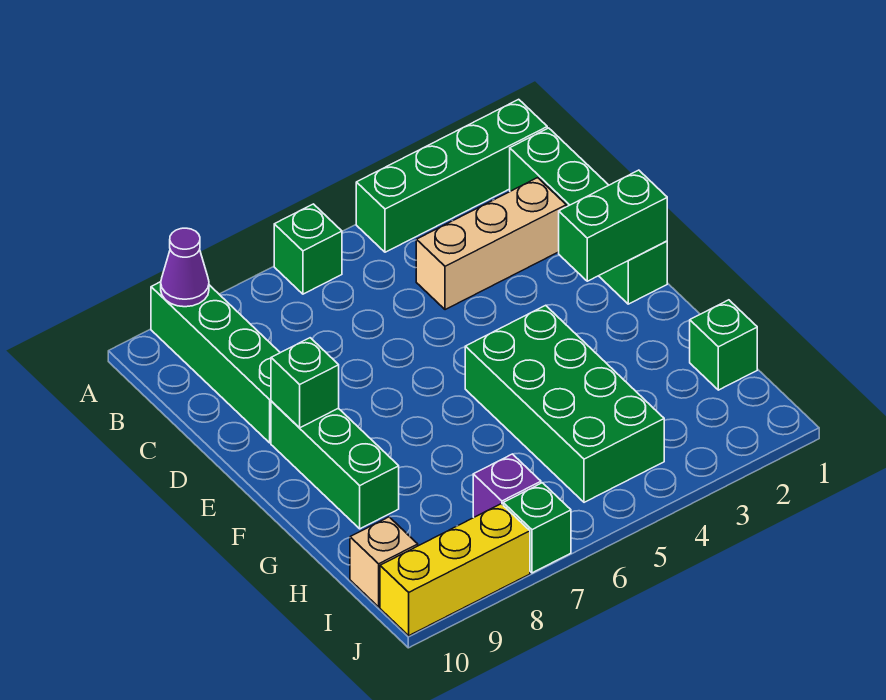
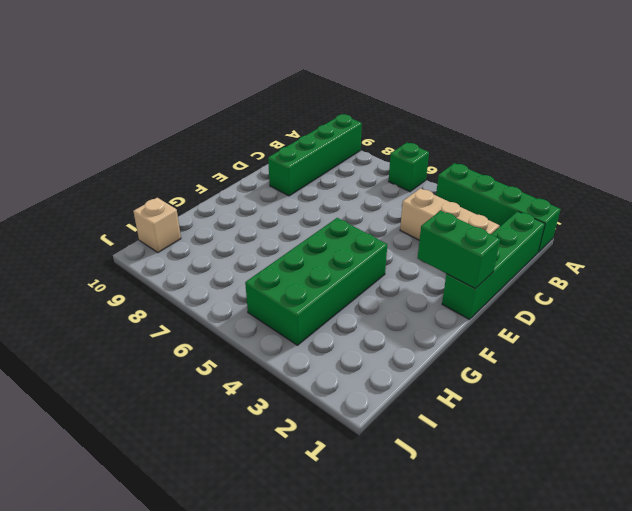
none -> green 1x3 brick [271,401,399,529]
none -> green 1x1 brick [690,300,757,390]
none -> purple 1x1 brick [473,454,541,517]

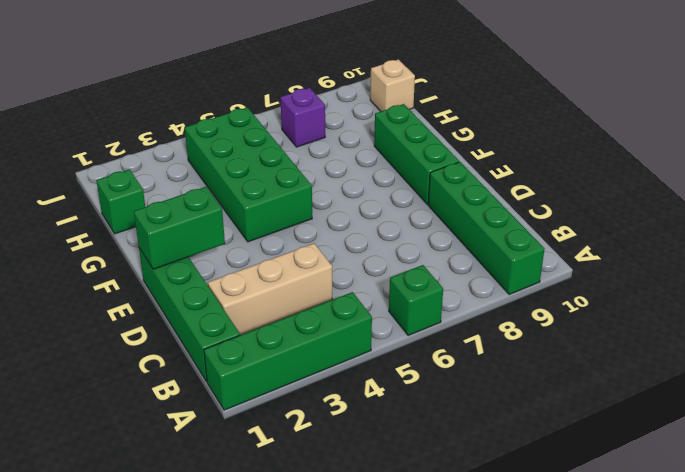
none -> green 1x1 brick [503,483,571,573]
none -> yellow 1x3 brick [380,504,530,636]
none -> purple 1x1 cone [161,228,209,307]

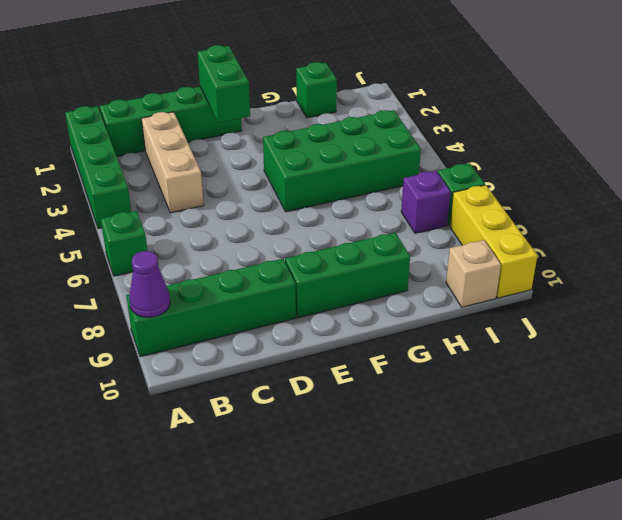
none -> green 1x1 brick [271,338,339,428]

